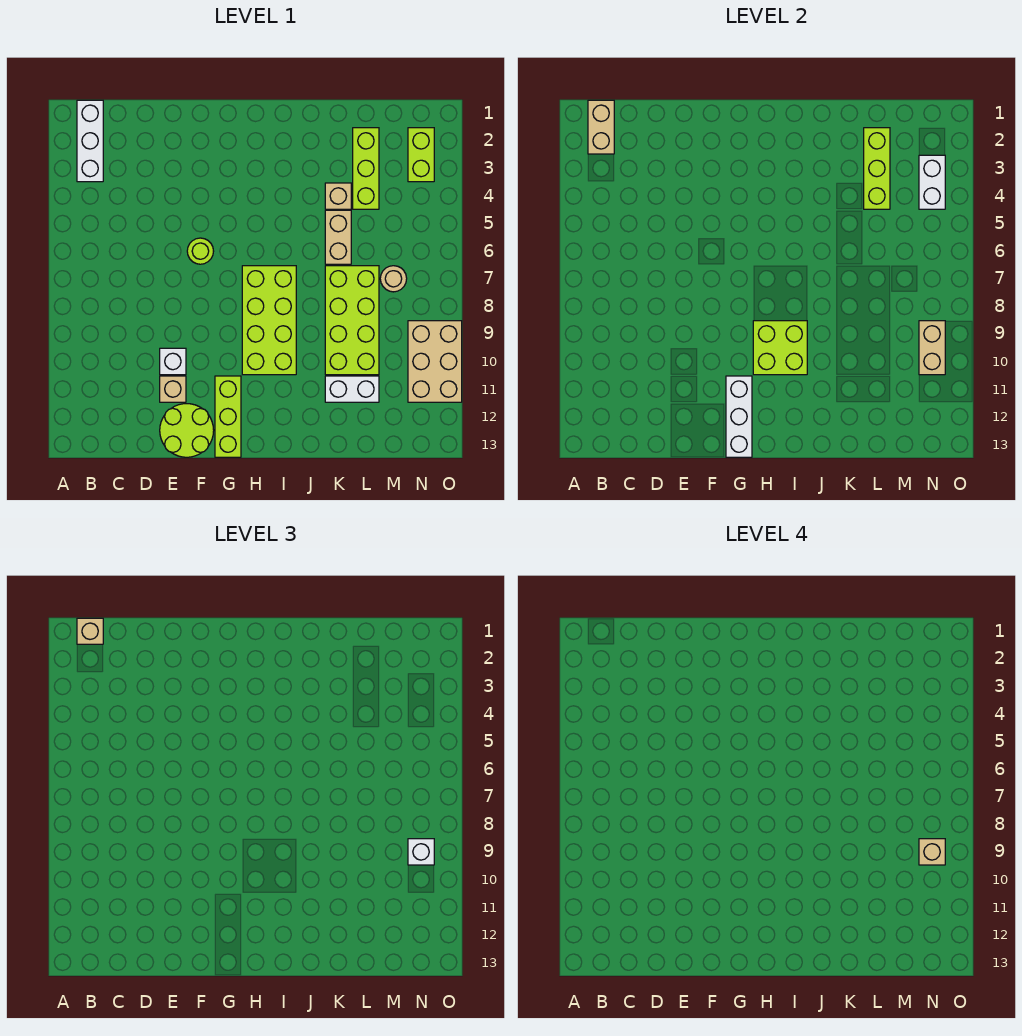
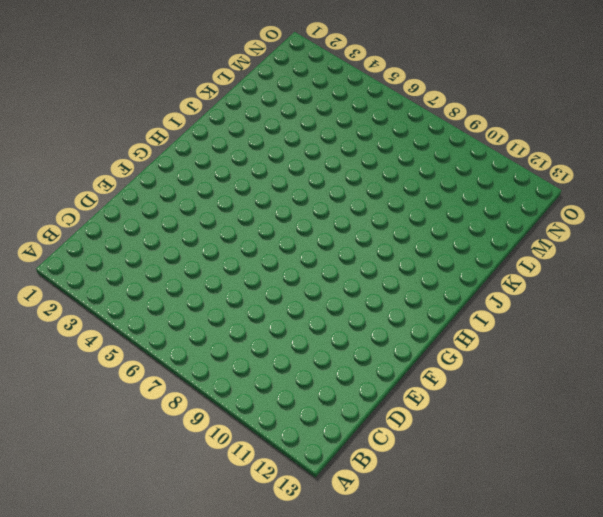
none -> white 1x3 brick [77,100,103,182]
none -> white 1x1 brick [160,348,186,375]
none -> tan 1x1 brick [160,376,186,402]

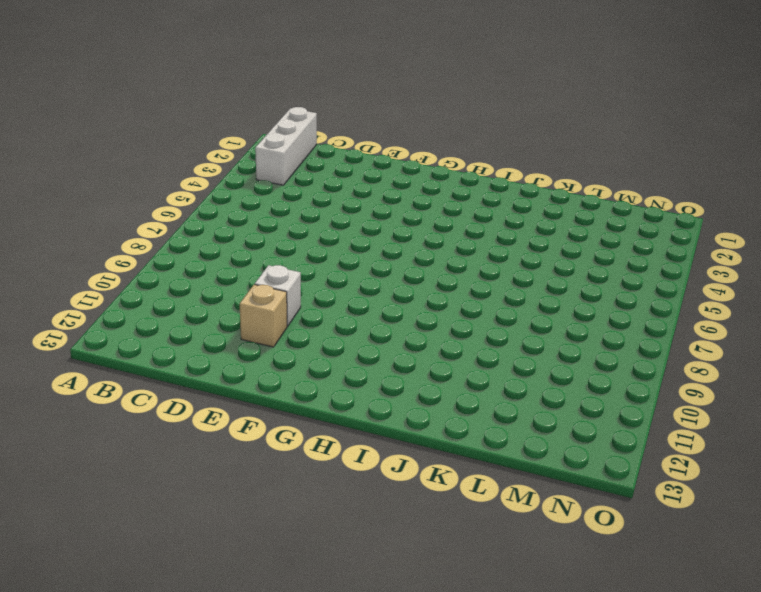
none -> lime 2x2 round brick [160,404,214,457]
none -> lime 1x1 round brick [187,238,214,264]
none -> lime 1x3 brick [215,376,241,457]

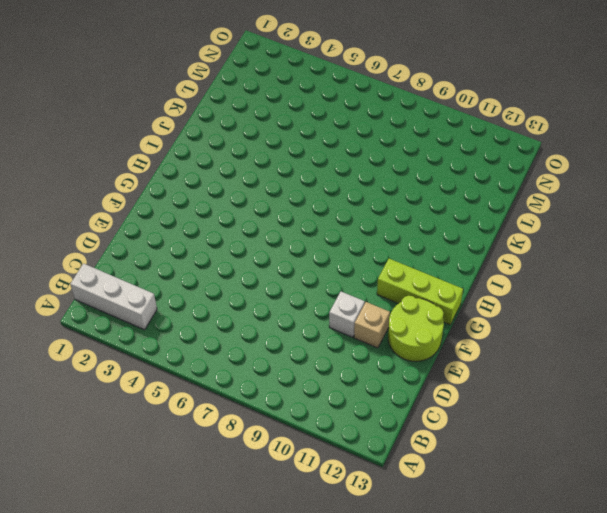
none -> lime 1x1 round brick [187,238,214,264]
none -> lime 2x4 brick [242,266,296,375]
none -> tan 1x1 brick [325,183,351,209]

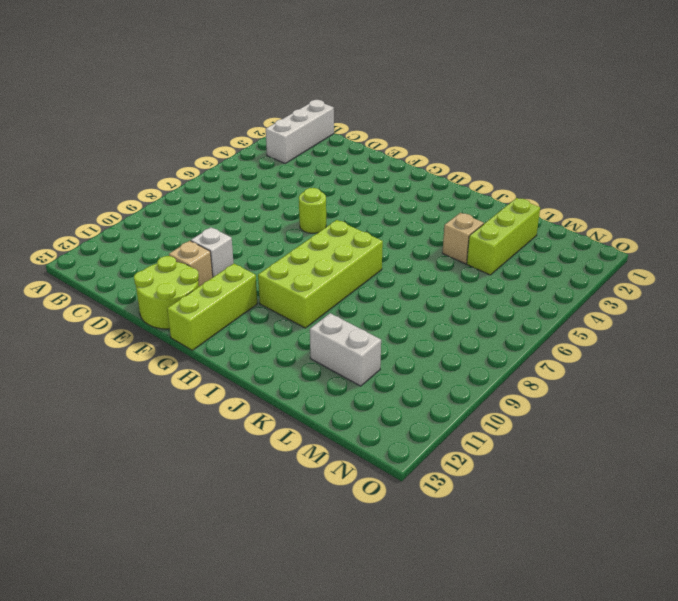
none -> tan 1x2 brick [325,210,351,264]
none -> lime 2x4 brick [325,266,379,375]
none -> tan 1x1 round brick [380,266,407,292]

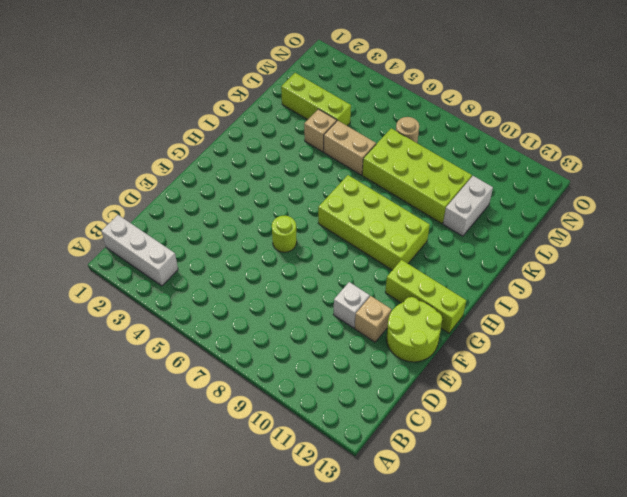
none -> lime 1x2 brick [408,128,434,182]
none -> tan 2x3 brick [408,321,462,402]
none -> tan 1x2 brick [588,100,614,154]

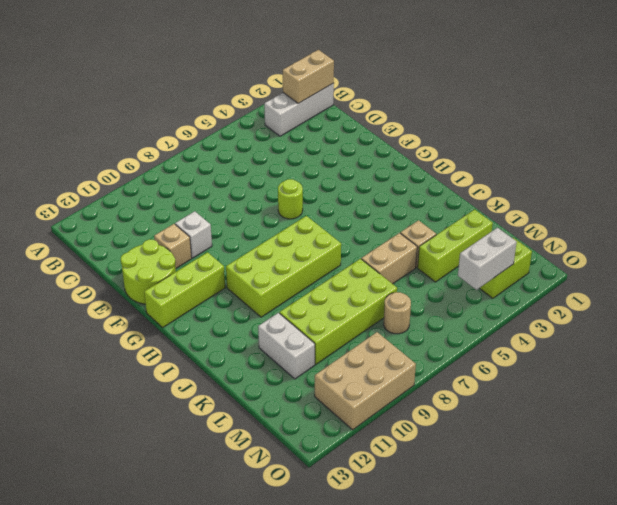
none -> white 1x3 brick [726,376,752,457]
none -> lime 2x2 brick [753,321,807,375]
none -> lime 1x3 brick [864,128,890,209]

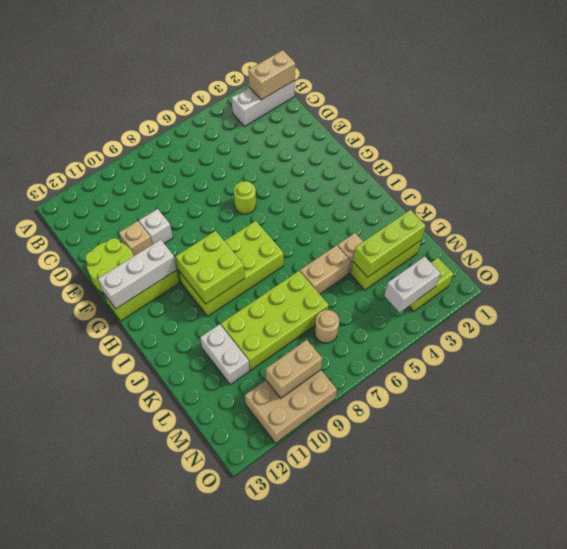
none -> tan 1x1 brick [77,618,103,644]
none -> white 1x1 brick [408,839,434,865]
none -> tan 1x1 brick [919,839,945,865]

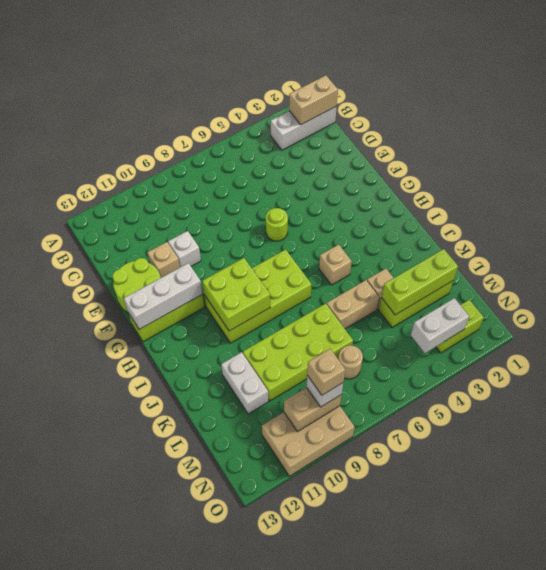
tan 1x1 brick [319,245,352,285] -> tan 1x1 brick moved to [77,618,103,644]

